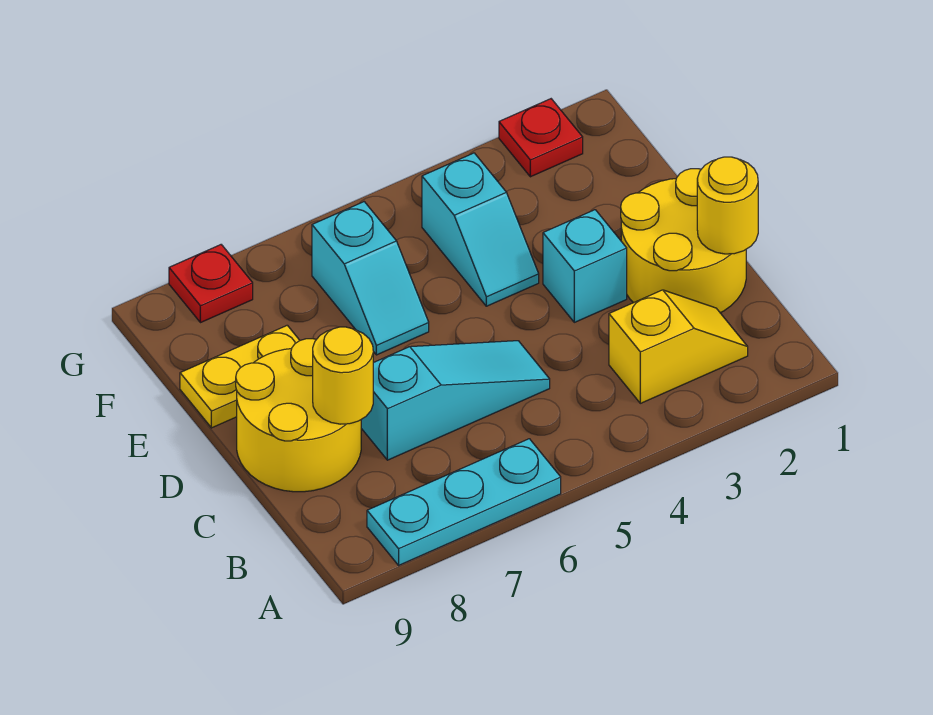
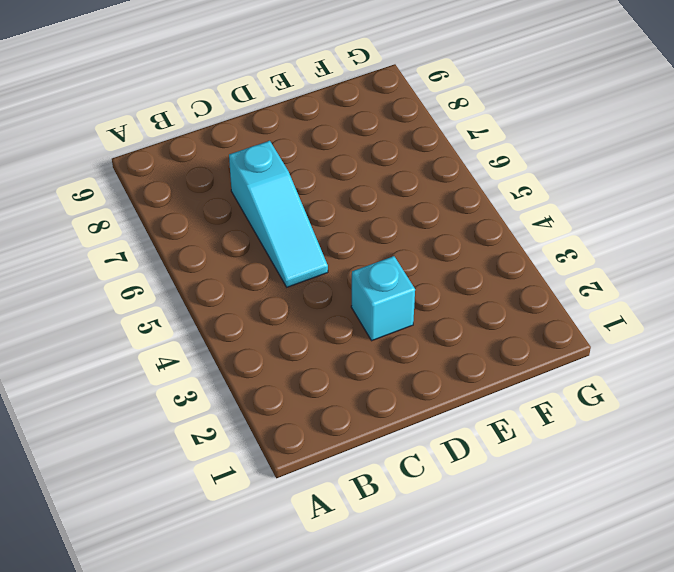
none -> cyan 1x3 plate [367,439,561,565]
none -> yellow 1x2 slope [609,290,748,403]
none -> yellow 2x2 round brick [621,169,746,313]

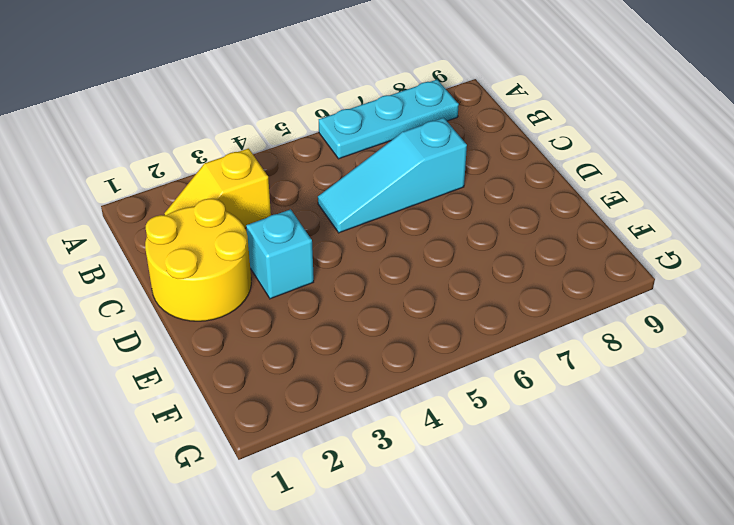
none -> yellow 2x2 round brick [236,339,361,492]
none -> cyan 1x2 slope [422,153,539,306]
none -> cyan 1x2 slope [312,202,429,355]

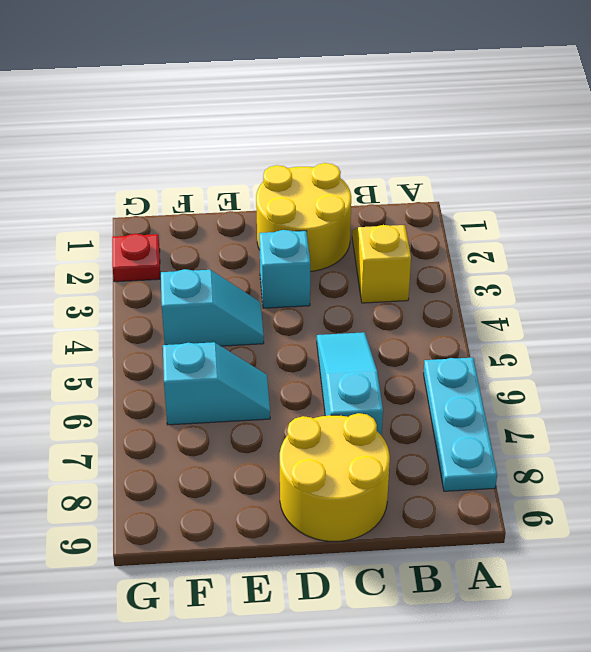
none -> yellow 1x2 plate [180,325,300,428]
none -> red 1x1 plate [169,245,253,323]
none -> yellow 1x1 round brick [697,157,758,254]

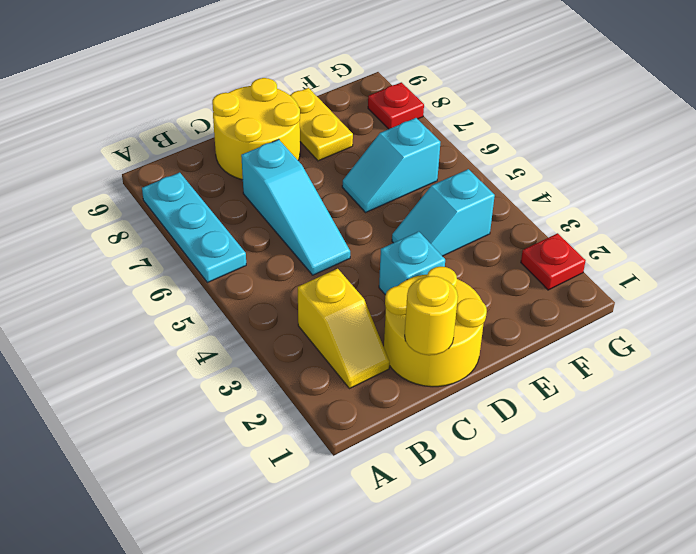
none -> yellow 1x1 round brick [313,327,373,424]

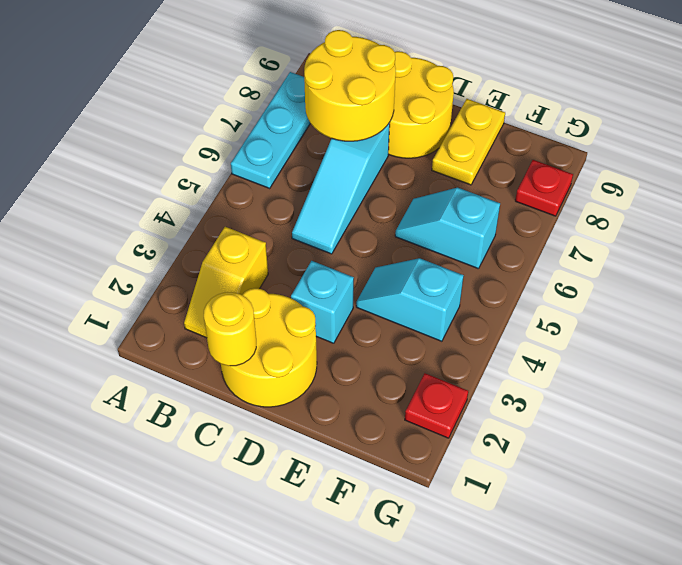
yellow 2x2 round brick [304,30,396,141] -> yellow 1x1 round brick [313,327,373,424]

